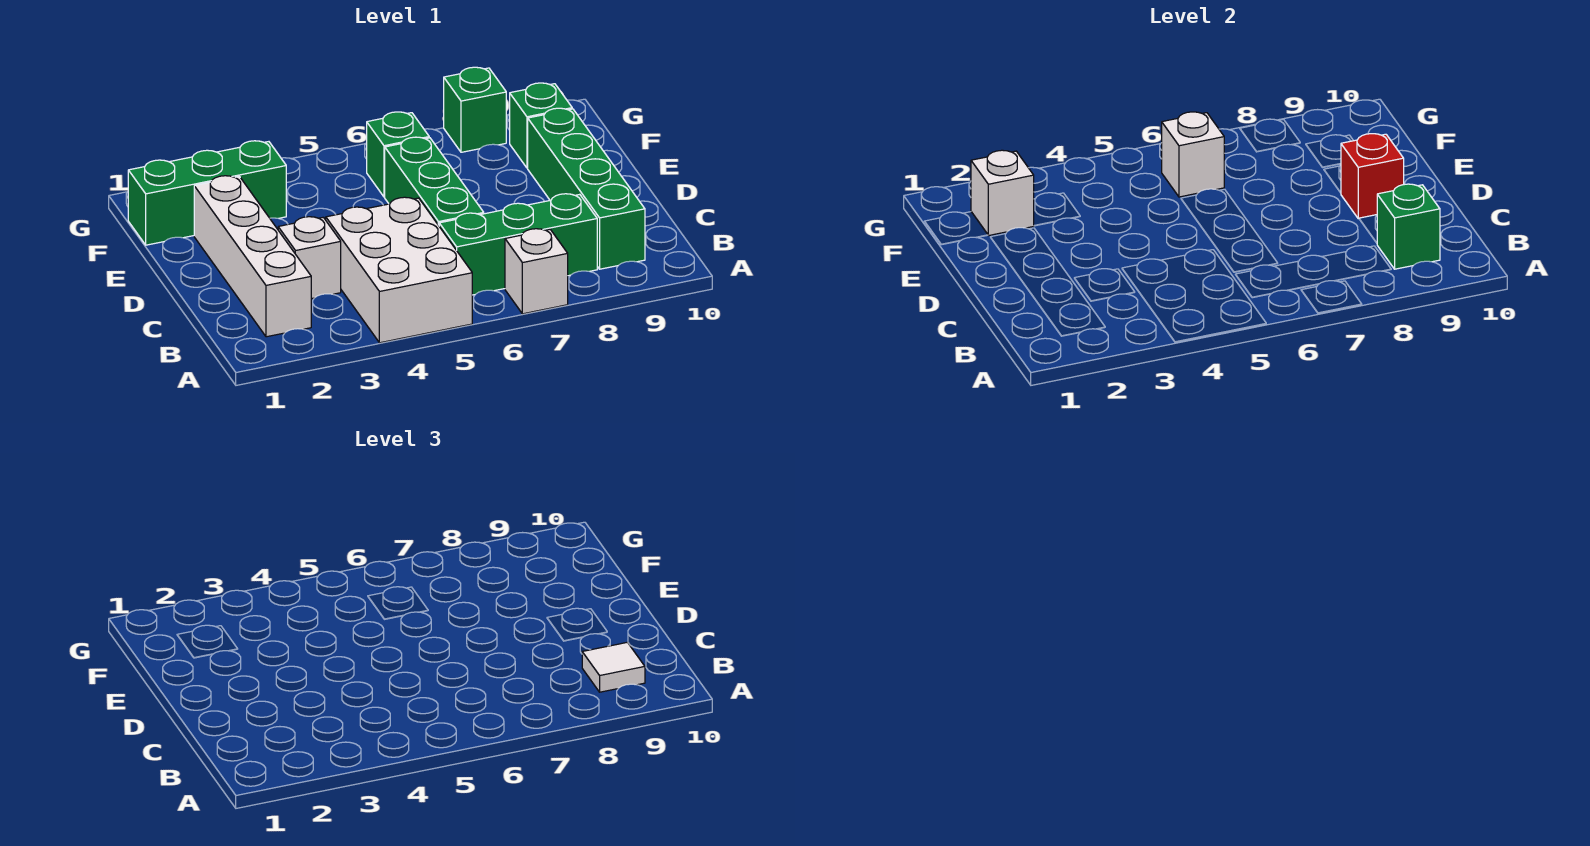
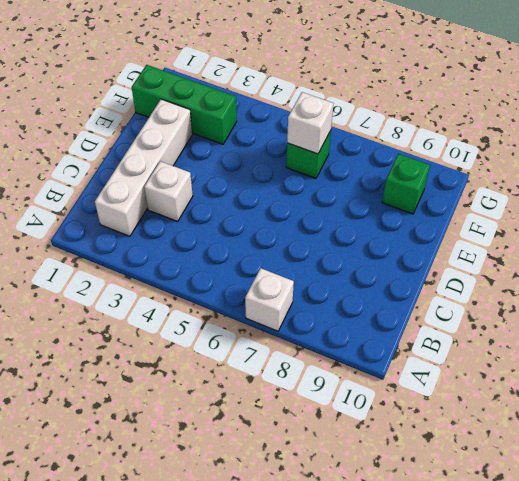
none -> white 2x3 brick [326,197,472,343]
none -> green 1x3 brick [439,194,597,295]
none -> green 1x4 brick [528,108,645,269]

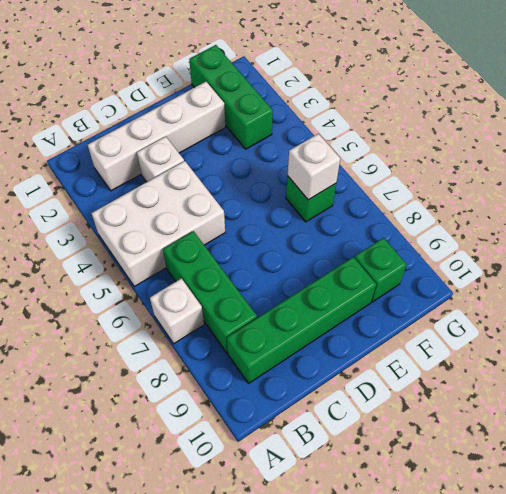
none -> green 1x3 brick [385,137,484,225]
none -> green 1x1 brick [444,67,506,152]
none -> green 1x1 brick [1377,184,1440,269]

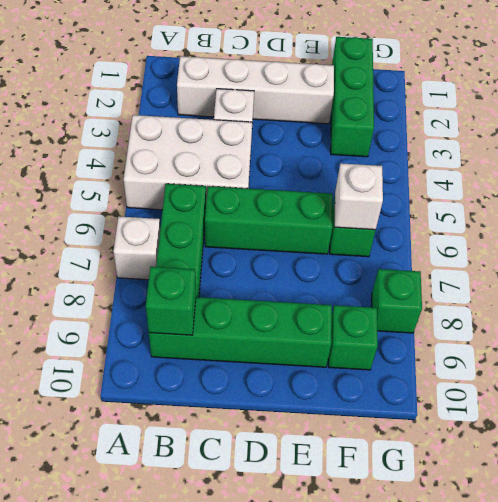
none -> red 1x1 brick [1341,134,1404,219]
none -> white 1x1 brick [971,150,1034,236]
none -> white 1x1 tile [582,642,645,692]

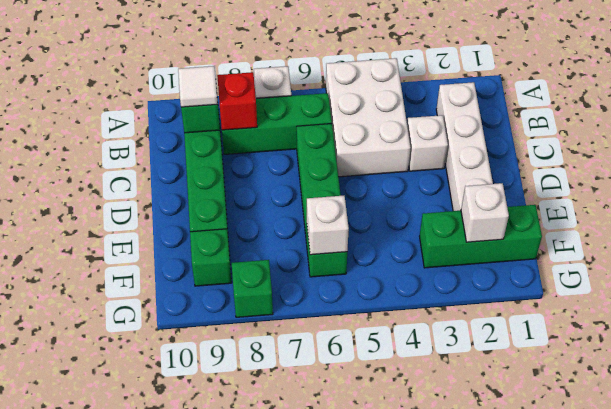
red 1x1 brick [217,72,257,130] -> red 1x1 brick moved to [1341,134,1404,219]

